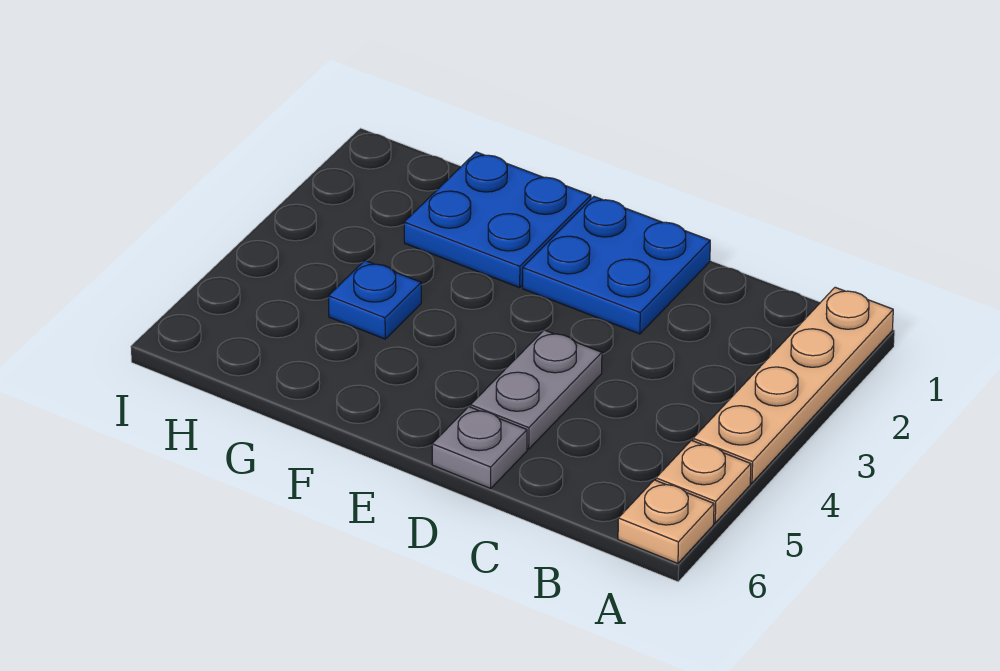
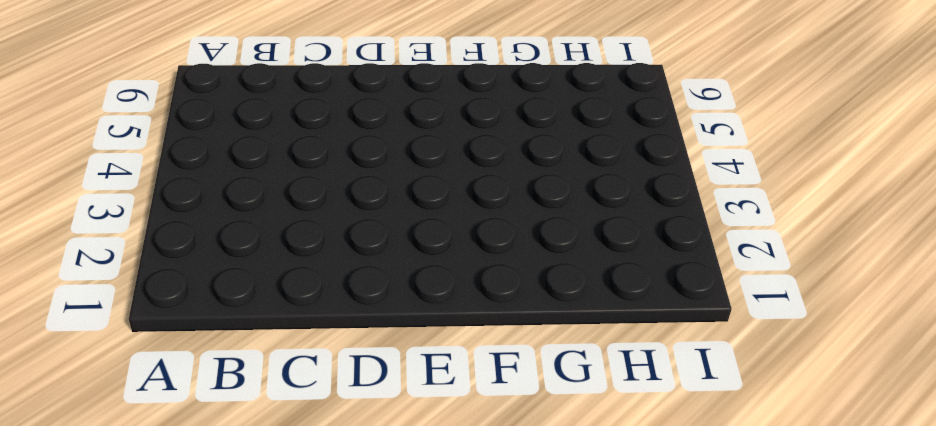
none -> tan 1x4 plate [693,287,893,483]
none -> tan 1x1 plate [656,440,751,523]

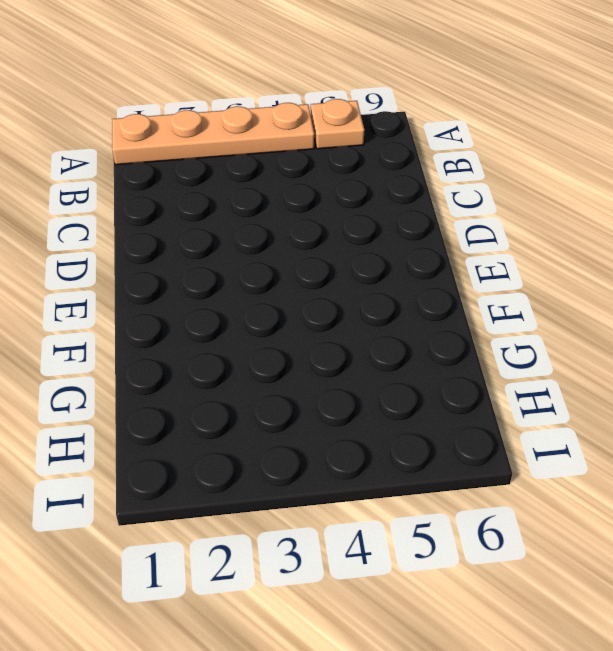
none -> tan 1x1 plate [618,480,714,563]
none -> blue 2x2 plate [523,197,710,334]

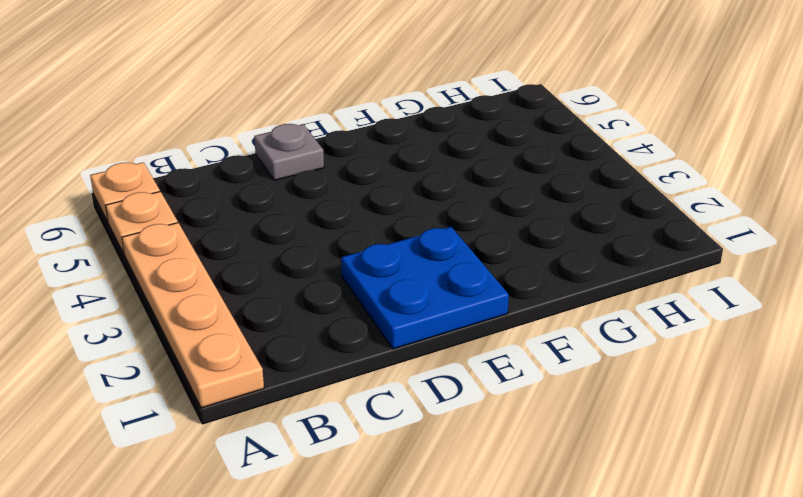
none -> grey 1x2 plate [471,330,602,449]
none -> blue 2x2 plate [404,152,591,288]

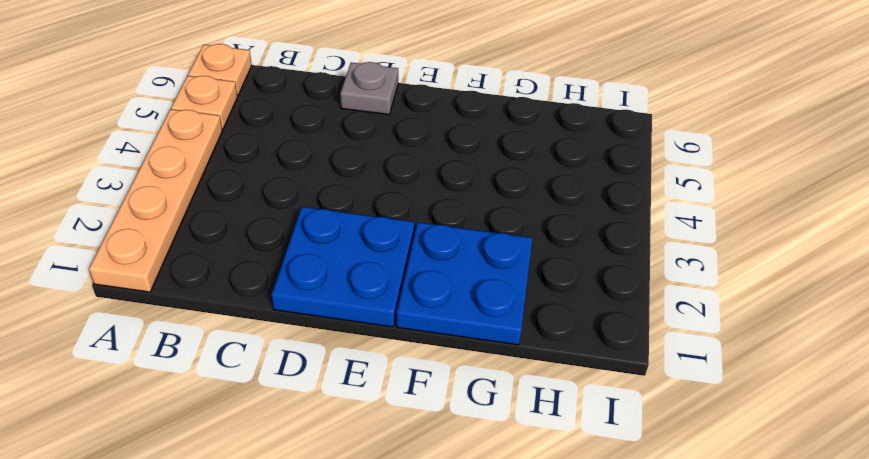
none -> grey 1x2 plate [471,330,602,449]
none -> blue 1x1 plate [328,261,421,339]

